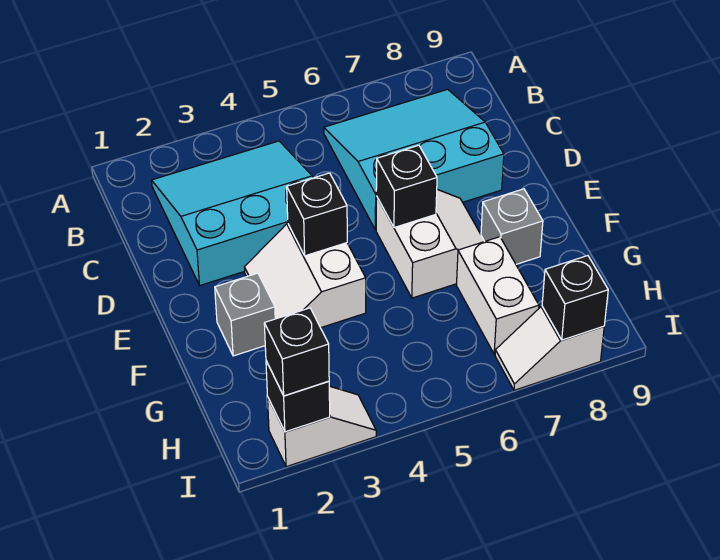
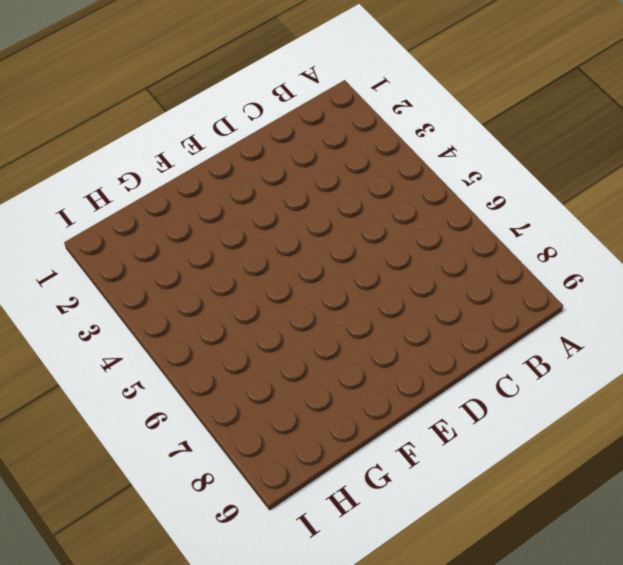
none -> cyan 3x3 slope [152,141,313,285]
none -> cyan 3x3 slope [324,89,504,230]
none -> white 2x2 slope [245,224,366,328]

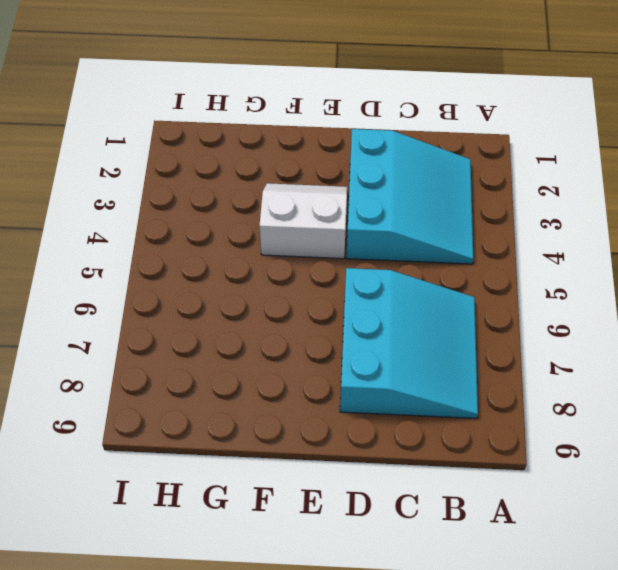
none -> white 2x2 slope [376,190,485,298]
none -> grey 1x1 brick [215,273,275,356]
none -> grey 1x1 brick [481,189,543,264]

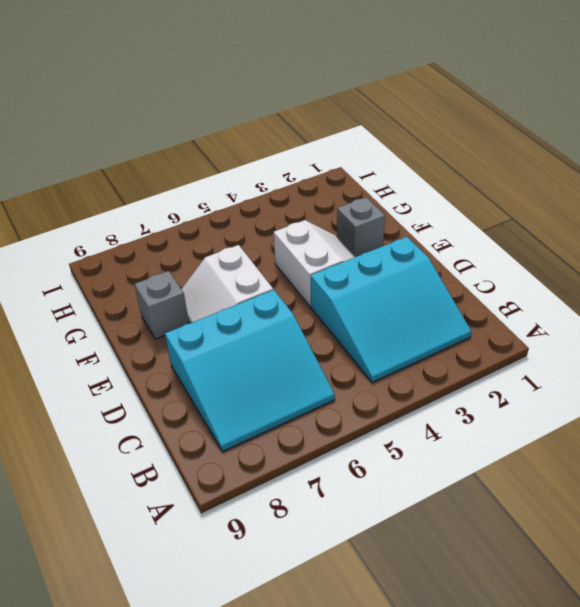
none -> white 1x2 brick [457,237,539,354]
none -> white 1x2 slope [268,386,376,467]
none -> white 1x2 slope [495,306,604,390]

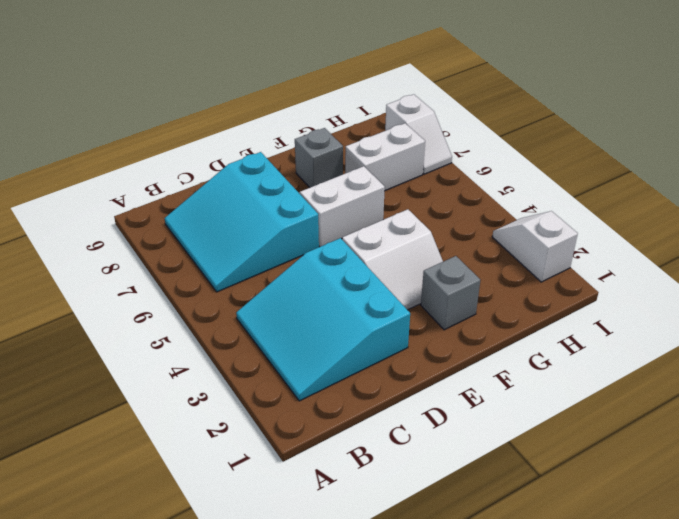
none -> black 1x1 brick [287,173,347,256]
none -> black 1x1 brick [376,145,437,228]
none -> black 1x1 brick [266,361,330,432]

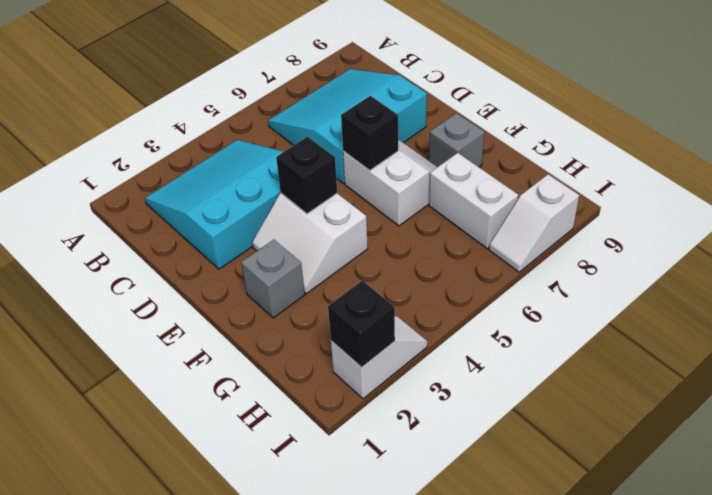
none -> black 1x1 brick [542,256,608,340]
none -> black 1x1 brick [264,308,329,396]

